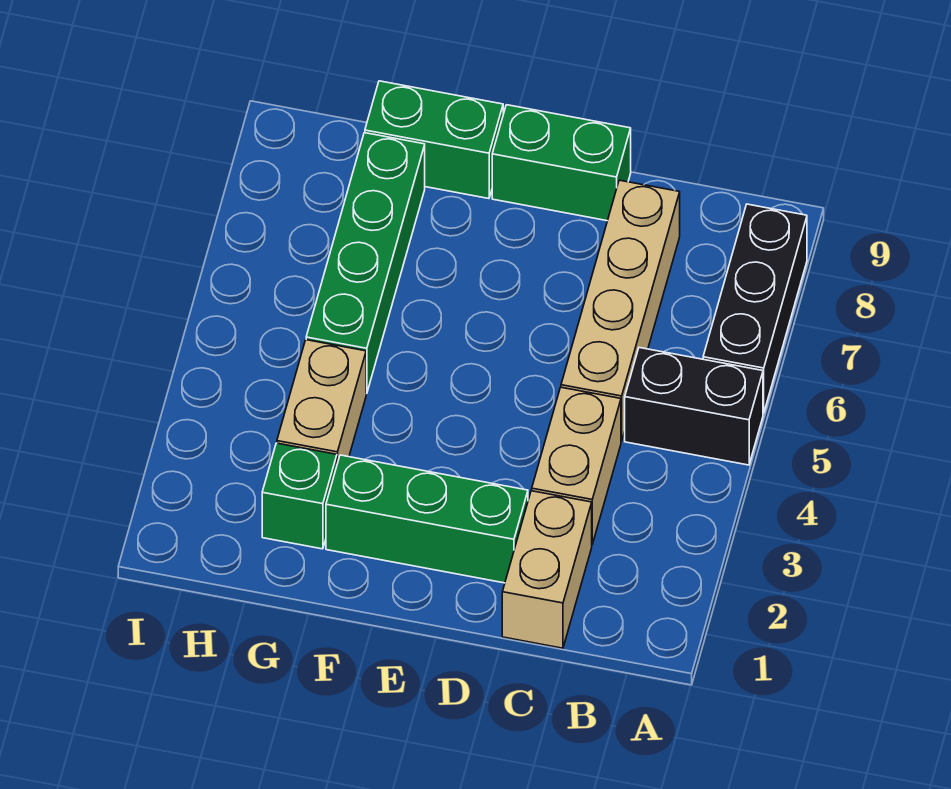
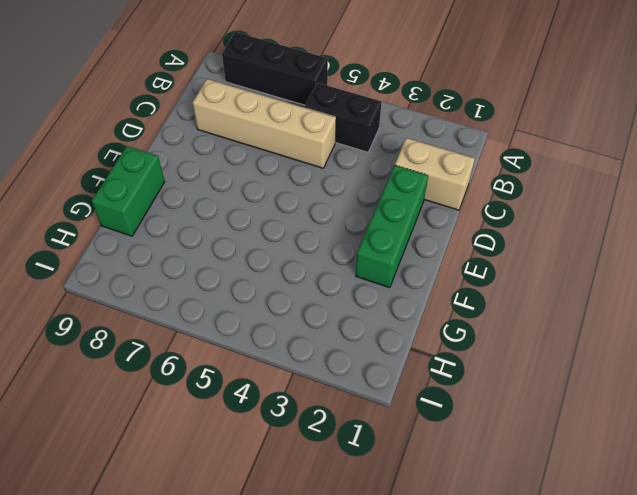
black 1x2 brick [305,83,382,152] -> black 1x2 brick turned to [625,348,763,465]
none -> tan 1x2 brick [532,387,621,544]
none -> green 1x2 brick [492,105,631,221]

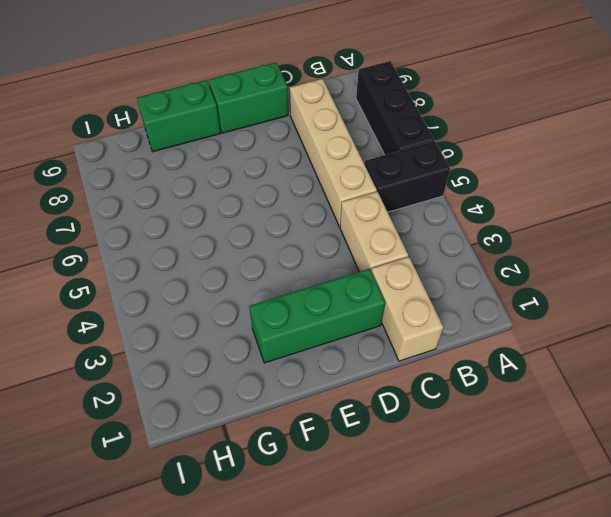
none -> green 1x1 brick [262,443,337,549]
none -> tan 1x2 brick [277,340,366,464]

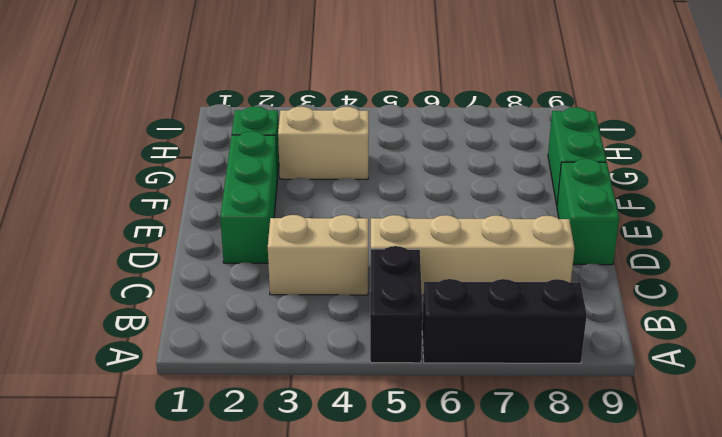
none -> tan 1x2 brick [502,491,592,648]
none -> green 1x4 brick [306,133,425,394]

